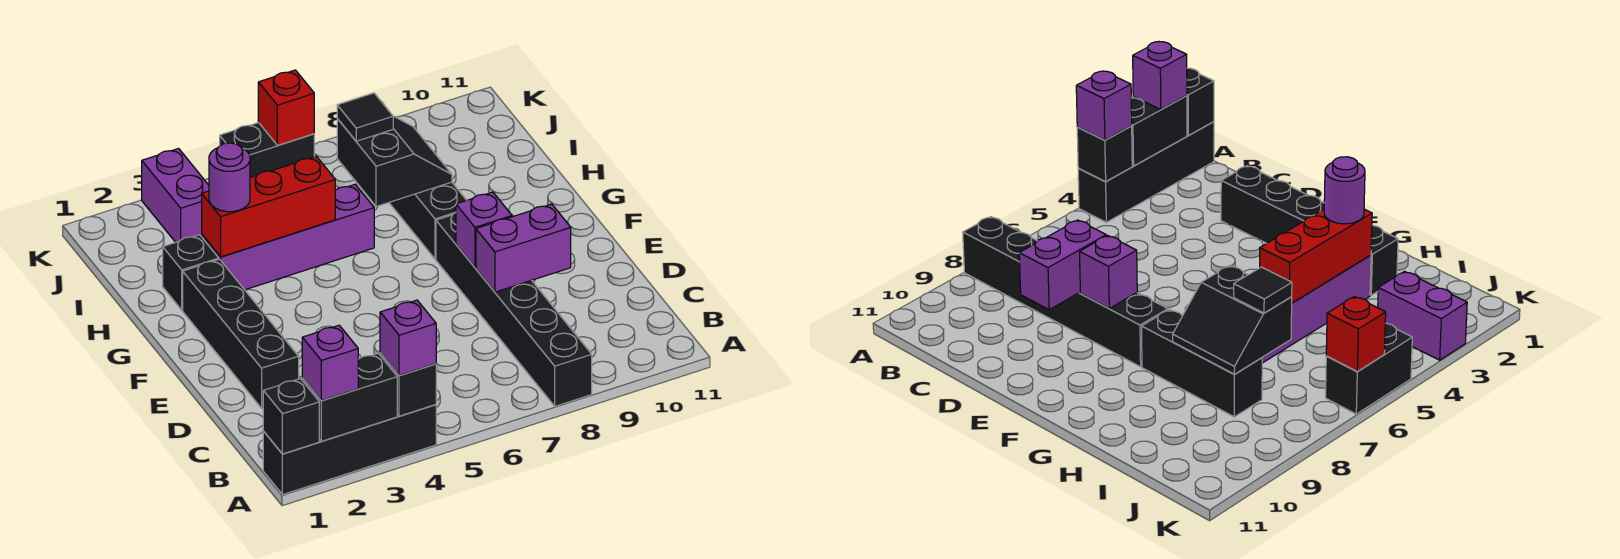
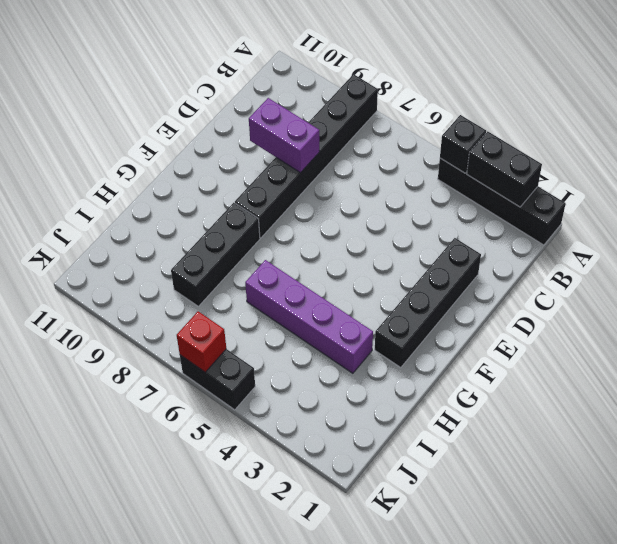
none -> black 1x1 brick [163,235,219,310]
none -> purple 1x2 brick [142,149,209,242]
none -> black 1x1 brick [263,379,319,454]

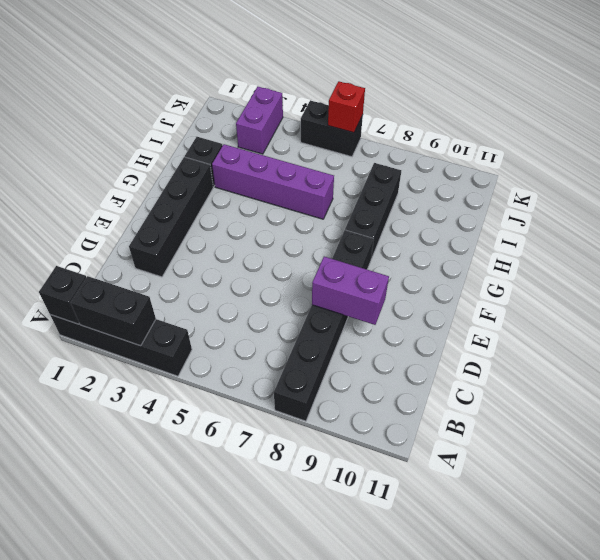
none -> black 1x1 brick [380,353,436,416]
none -> purple 1x1 brick [456,192,512,268]
none -> red 1x3 brick [202,156,335,257]

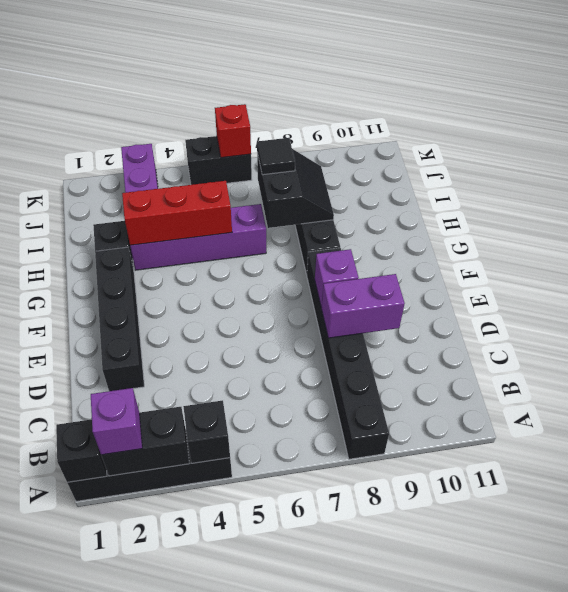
none -> purple 1x1 brick [380,300,436,376]
none -> purple 1x1 round brick [209,143,250,212]

